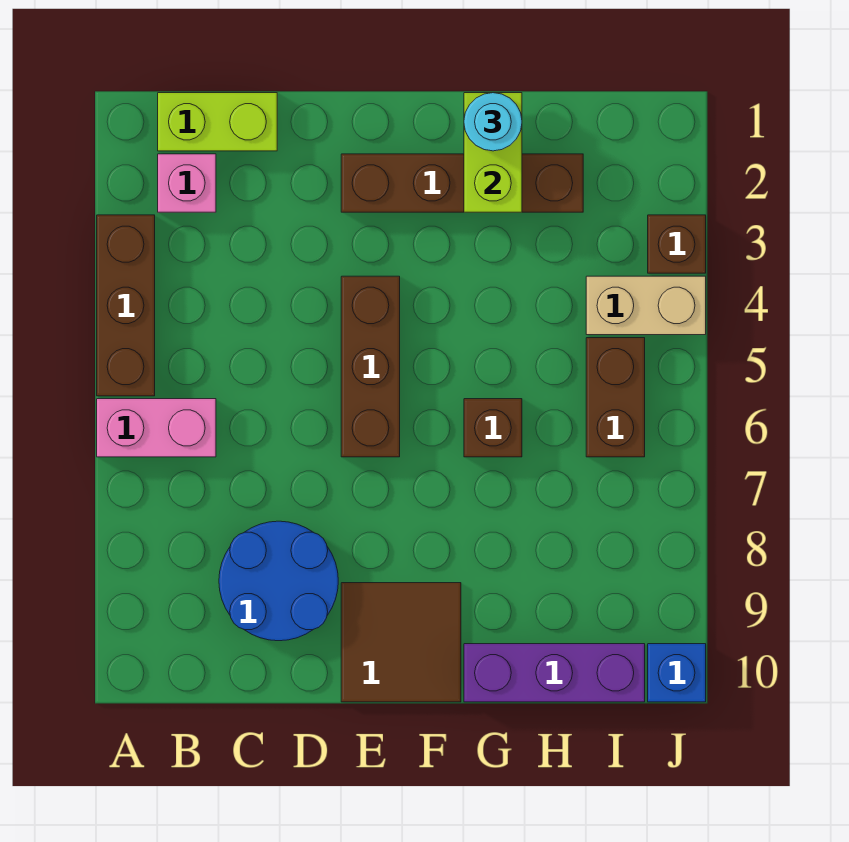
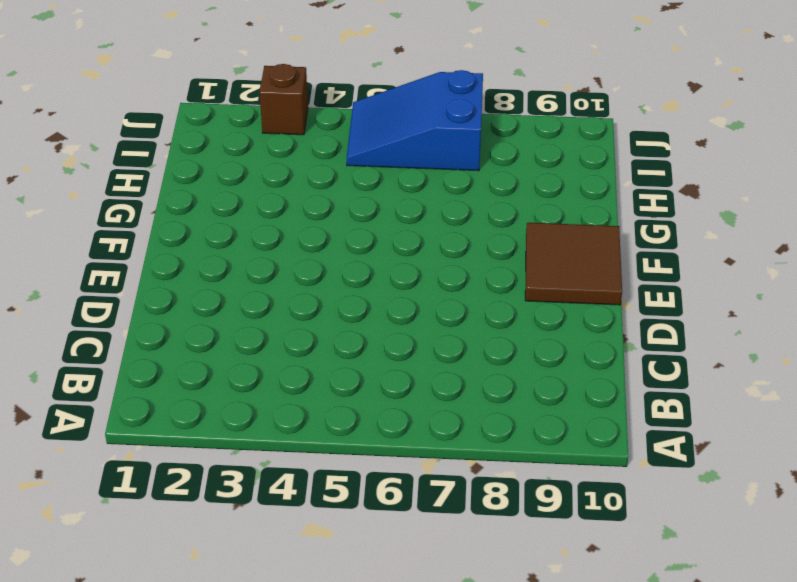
blue 2x3 slope [347,70,483,171] -> brown 1x2 brick [586,338,645,457]
none -> brown 1x3 brick [97,215,155,396]
none -> pink 1x2 brick [97,399,216,457]
none -> lime 1x2 brick [158,93,277,151]

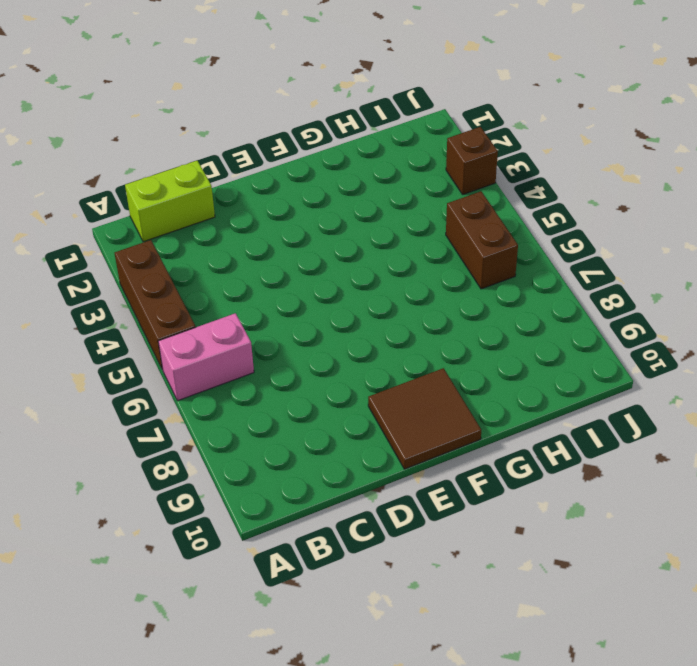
none -> pink 1x1 brick [158,154,216,212]
none -> blue 2x2 round brick [219,521,338,641]
none -> brown 1x4 brick [341,154,583,212]

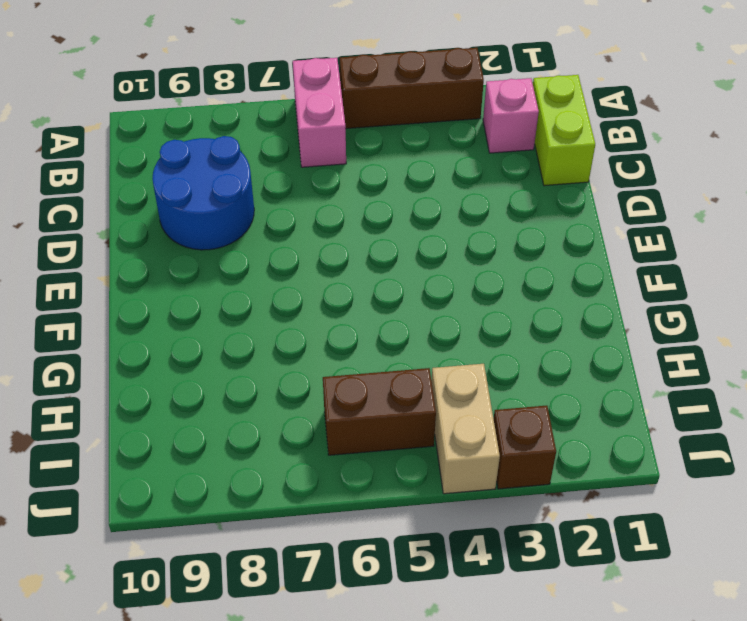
none -> brown 1x4 brick [341,154,583,212]
none -> brown 1x3 brick [341,276,400,457]
none -> brown 2x2 tile [341,583,461,702]

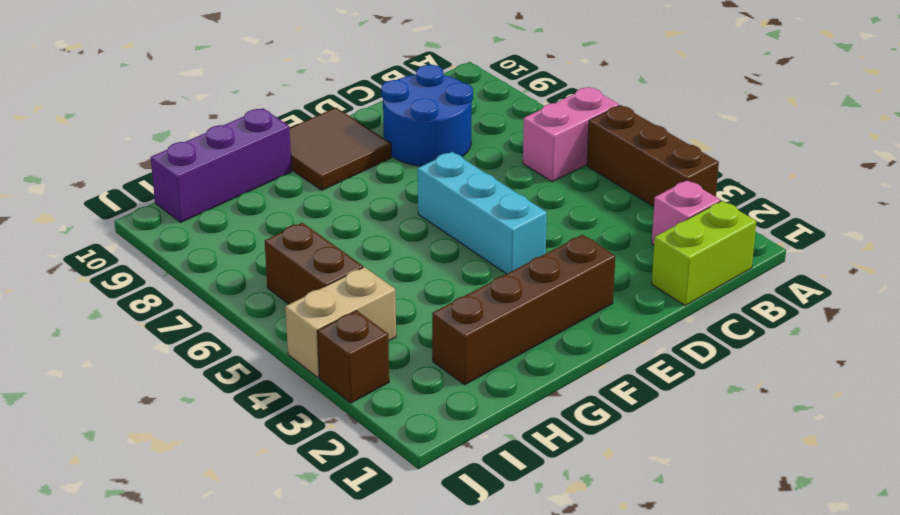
cyan 1x3 brick [418,152,547,274] -> brown 1x3 brick [341,276,400,457]
none -> brown 1x1 brick [464,399,522,457]
none -> blue 1x1 brick [648,644,706,702]
none -> lime 1x2 brick [464,93,522,212]

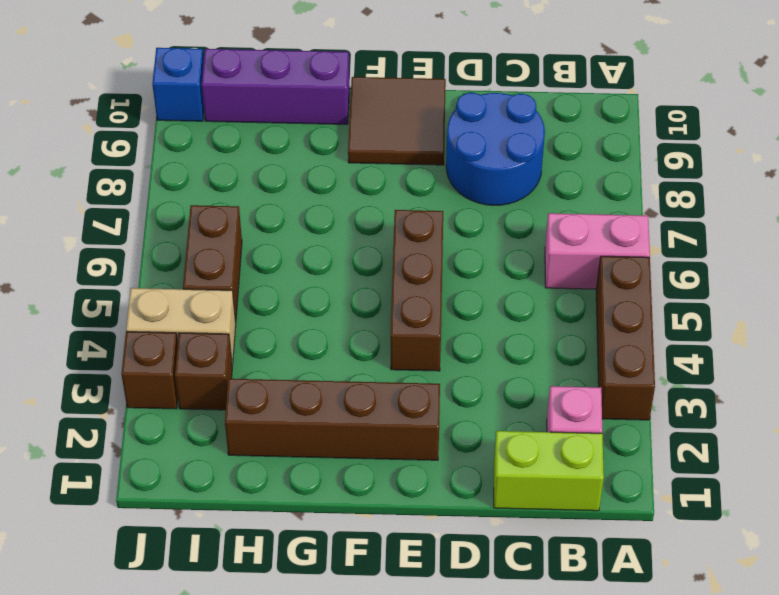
brown 1x1 brick [175,333,232,410] -> brown 1x1 brick moved to [464,399,522,457]
none -> lime 1x2 brick [464,93,522,212]
none -> cyan 1x1 round brick [464,93,522,151]

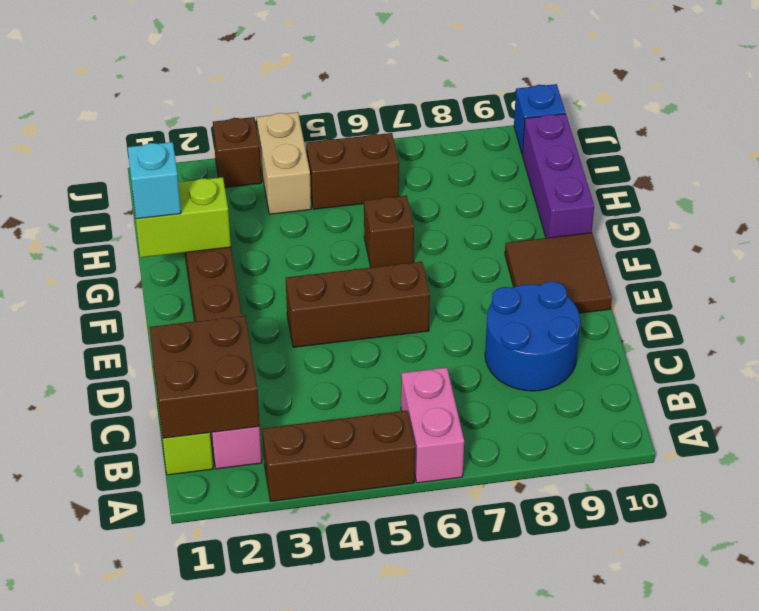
brown 2x2 brick [150,316,260,438] -> none
cyan 1x1 brick [128,142,181,219] -> cyan 1x1 round brick [464,93,522,151]

